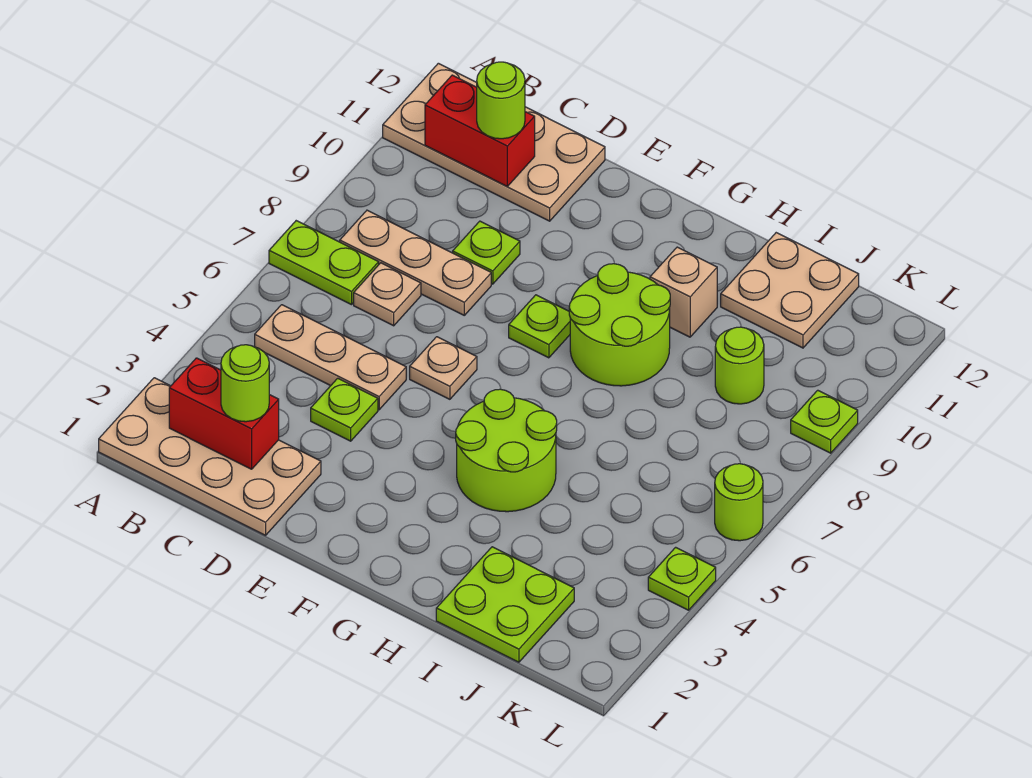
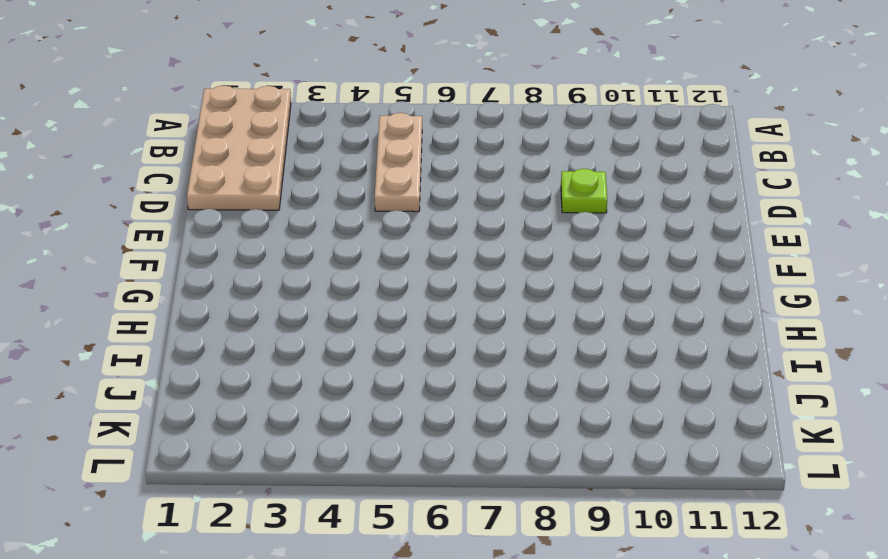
none -> lime 1x2 plate [269,221,379,305]
none -> tan 2x4 plate [383,63,605,221]
none -> tan 1x3 plate [340,210,491,315]

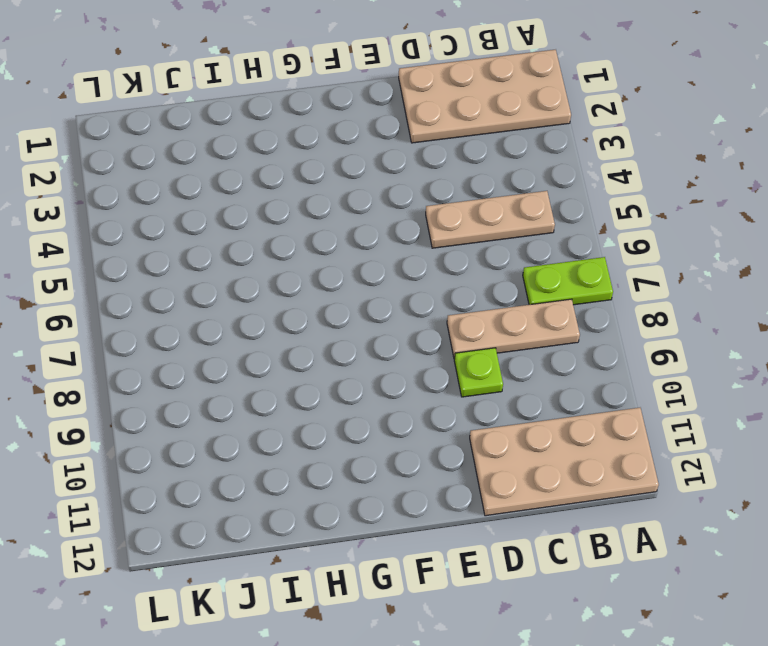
none -> tan 1x1 plate [354,263,421,326]
none -> lime 1x1 plate [311,378,378,441]
none -> tan 1x1 plate [410,337,477,399]

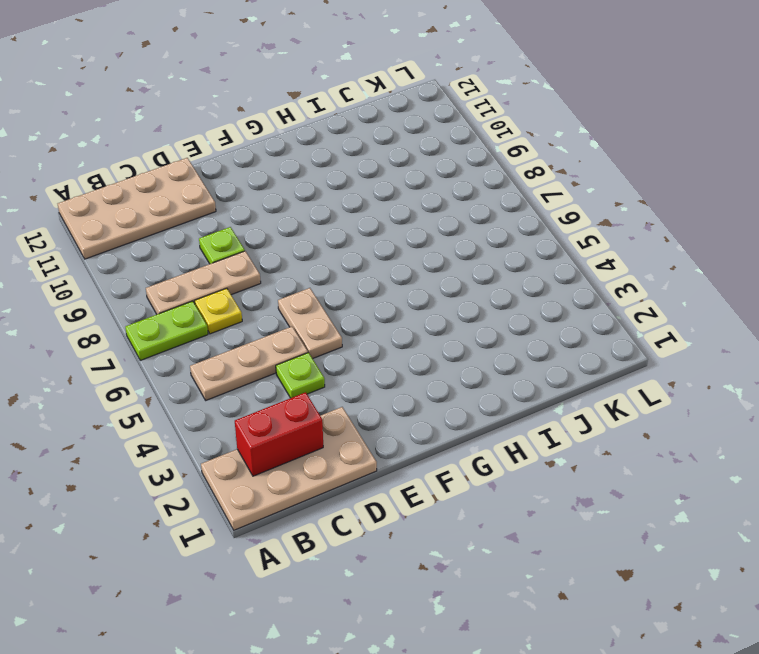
yellow 1x1 plate [195,288,242,334] -> tan 1x1 plate [354,263,421,326]
tan 1x2 plate [278,288,342,359] -> tan 1x1 plate [410,337,477,399]
none -> lime 1x1 plate [509,295,570,358]
none -> lime 2x2 round brick [456,389,557,512]
none -> lime 2x2 round brick [569,264,670,386]

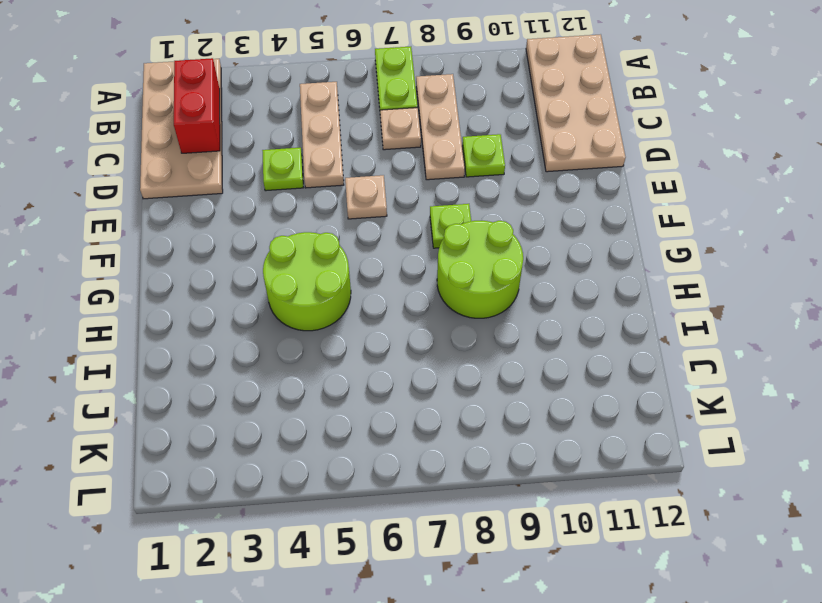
none -> tan 1x1 brick [650,247,717,337]
none -> lime 2x2 plate [436,547,574,662]
none -> tan 2x2 plate [721,233,859,348]

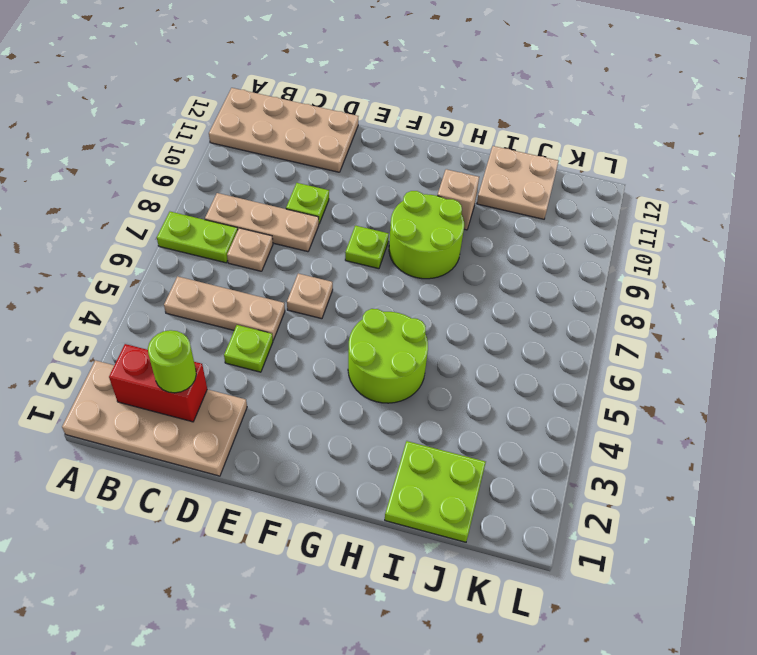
none -> lime 1x1 round brick [715,327,764,404]
none -> lime 1x1 plate [648,547,716,610]
none -> lime 1x1 round brick [715,464,763,541]

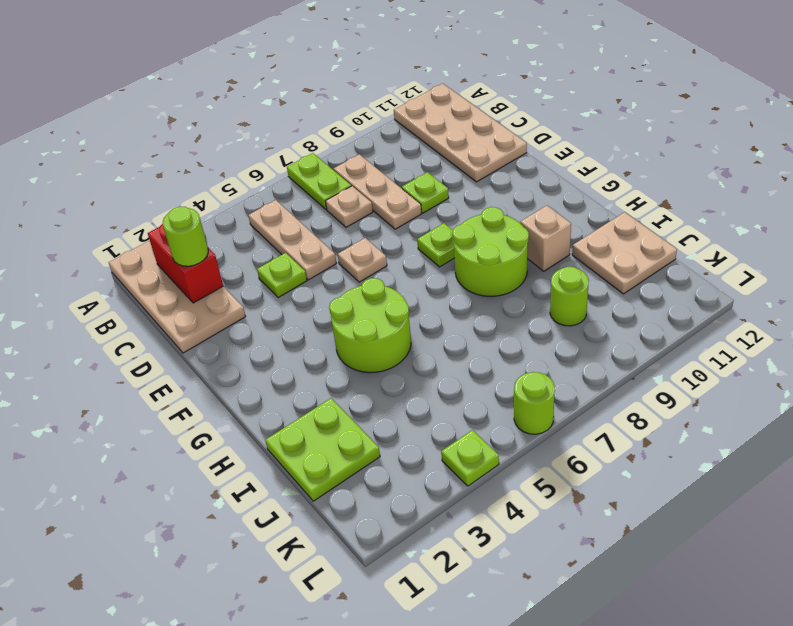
none -> lime 1x1 plate [791,390,858,453]
none -> red 1x2 brick [425,75,535,186]
none -> lime 1x1 round brick [477,62,525,139]

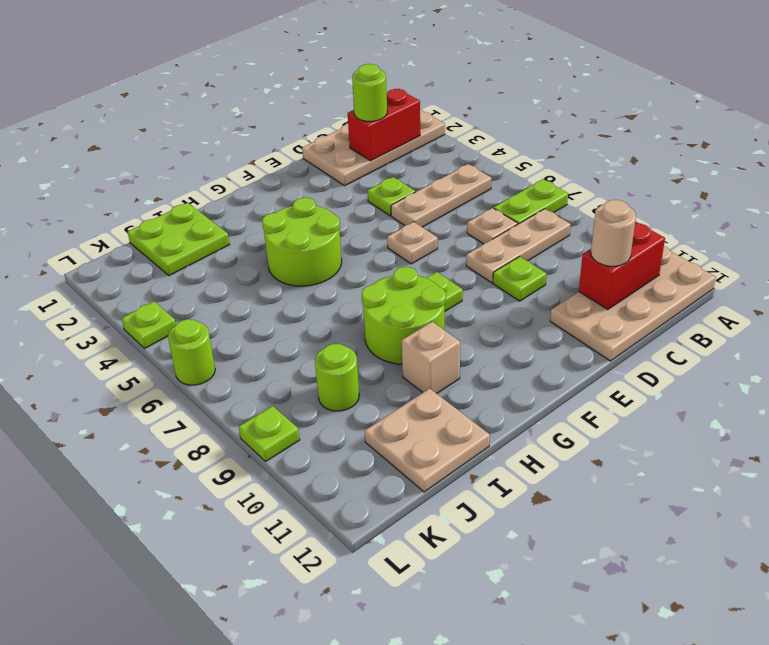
tan 1x1 round brick [591,200,636,266] -> lime 1x1 round brick [477,62,525,139]

